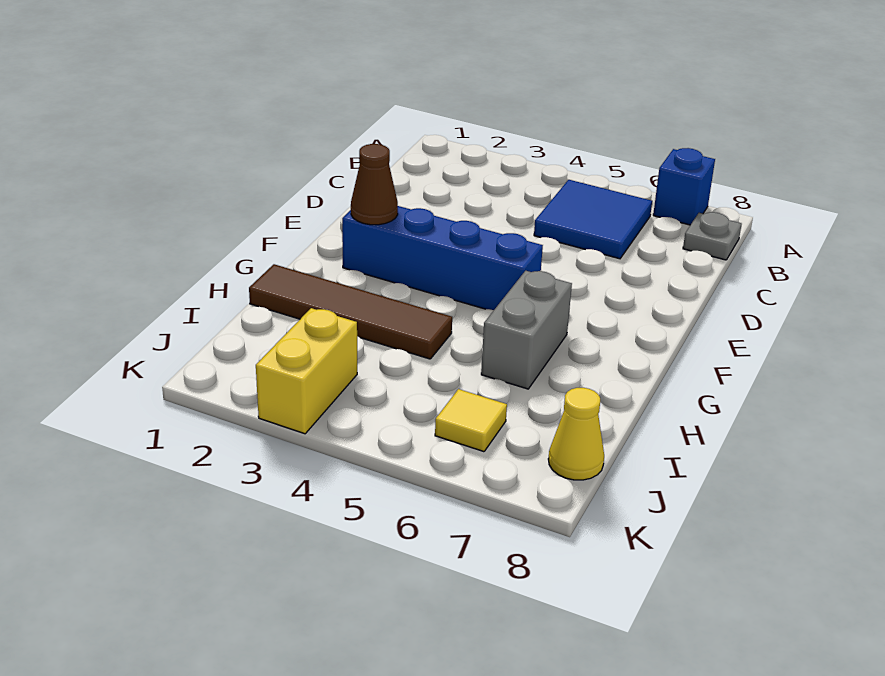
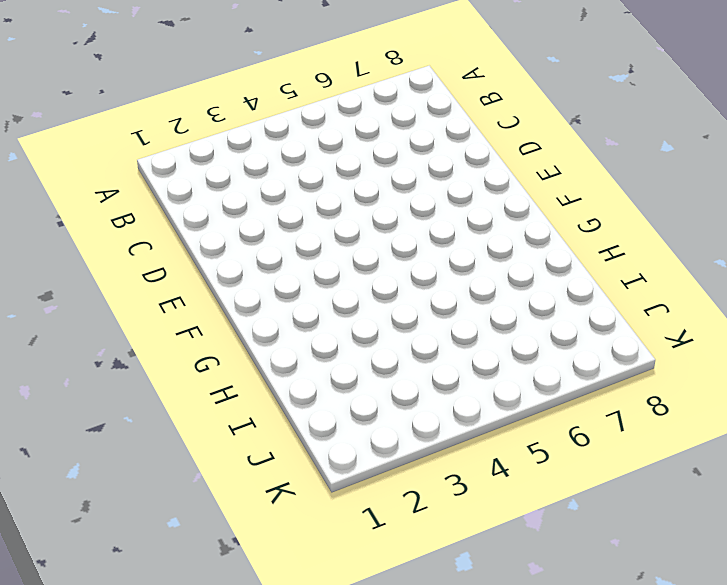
none -> blue 1x1 brick [653,148,715,225]
none -> blue 2x2 tile [534,180,652,259]

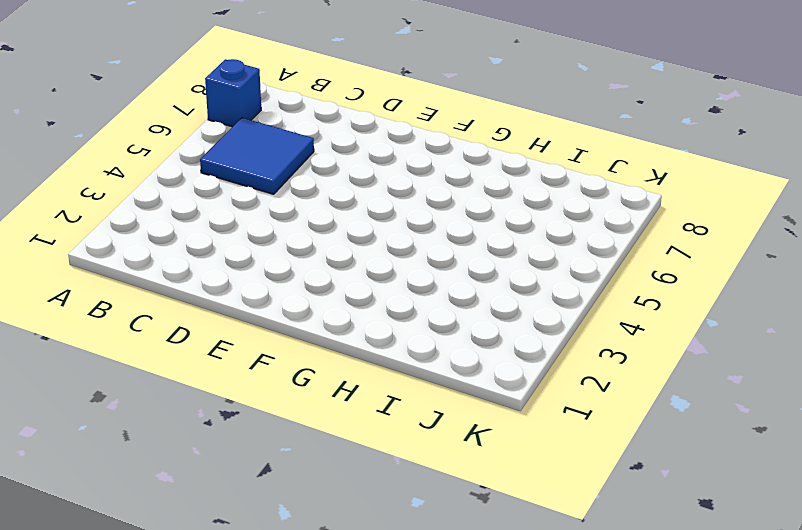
none -> grey 1x1 plate [683,212,742,260]
none -> blue 1x4 brick [342,206,543,310]

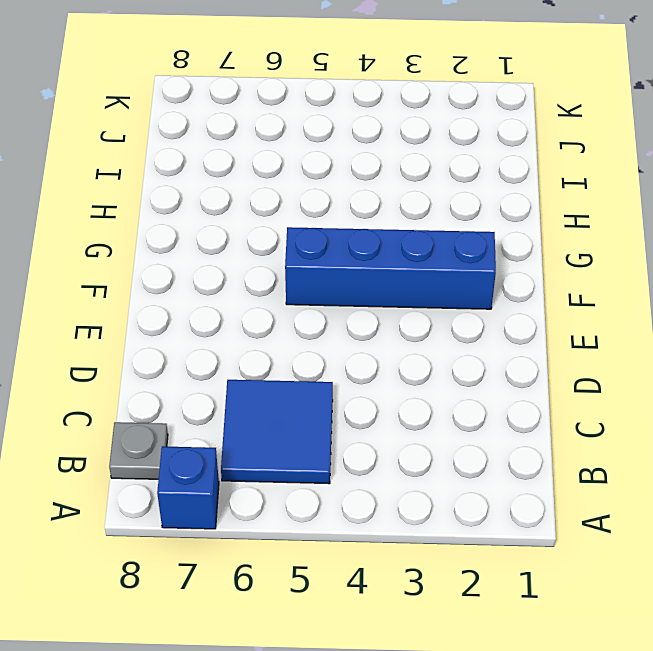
none -> grey 1x2 brick [481,271,572,389]
none -> brown 1x4 tile [249,264,452,359]

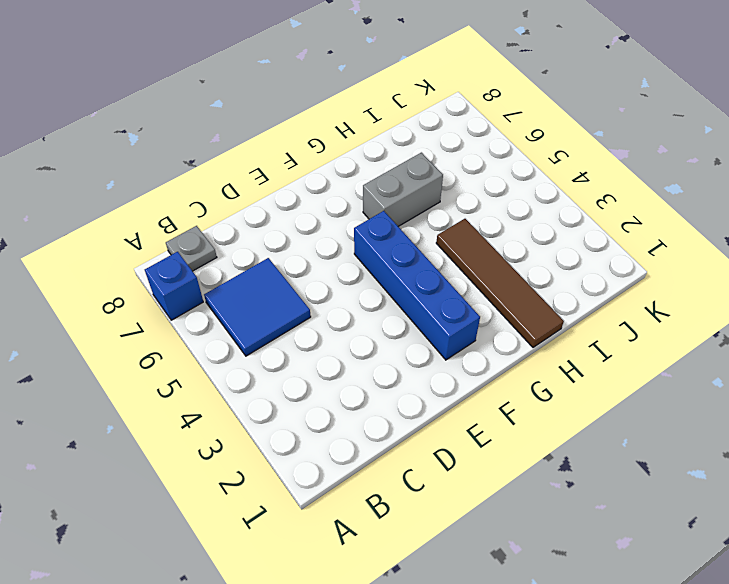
none -> yellow 1x2 brick [256,308,357,434]
none -> yellow 1x1 tile [435,389,507,452]

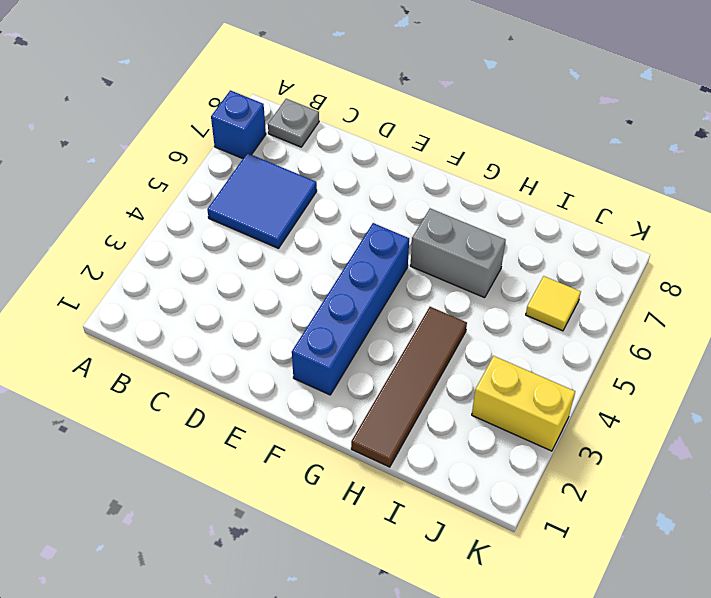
none -> yellow 1x1 cone [548,388,604,480]
none -> brown 1x1 cone [351,144,398,225]

